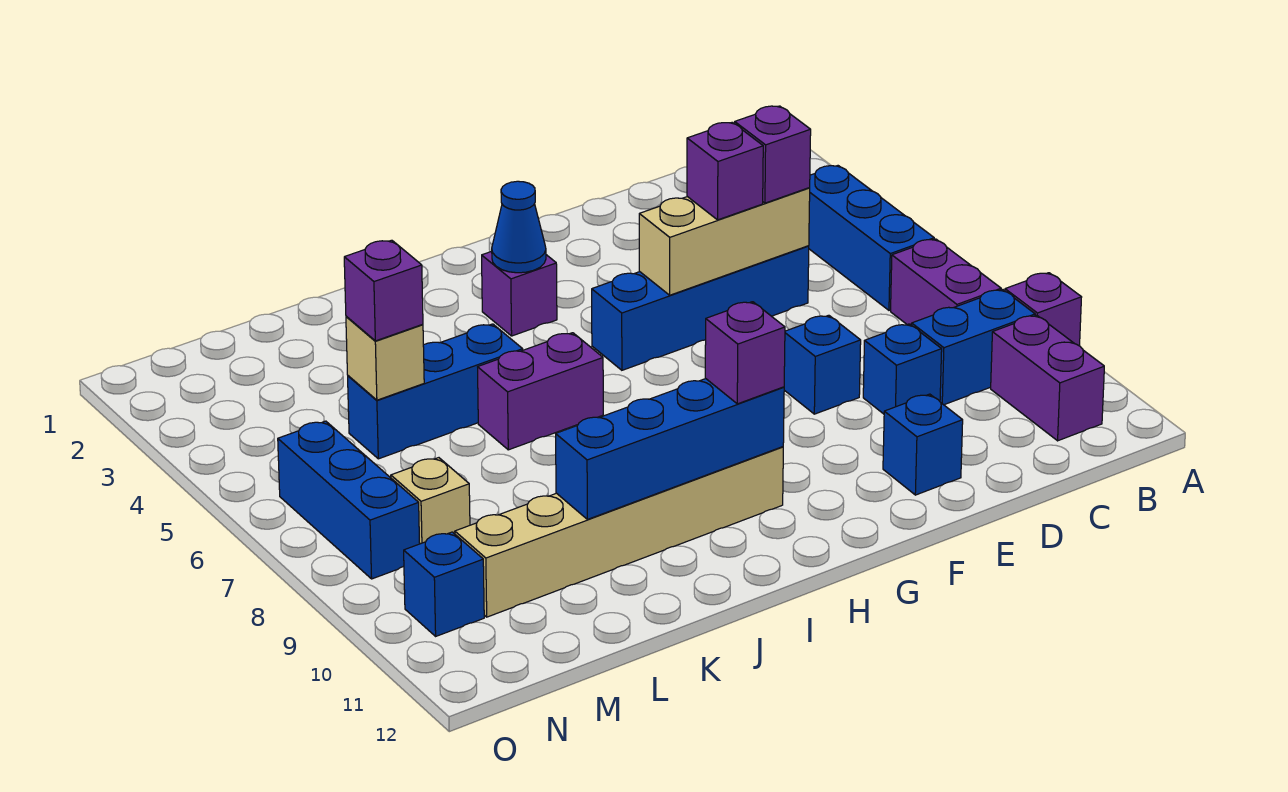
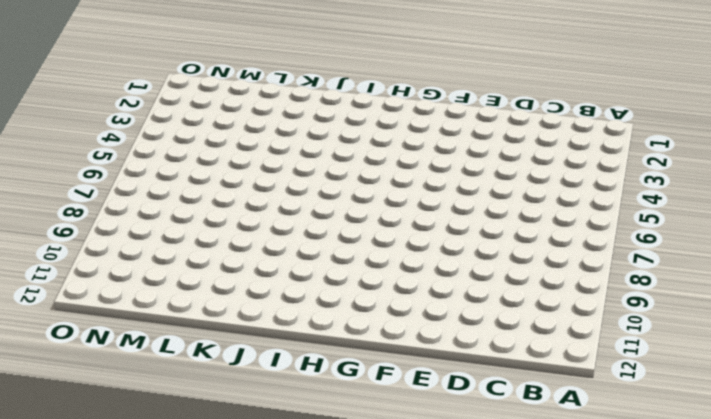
none -> purple 1x1 brick [1005,273,1082,346]
none -> blue 1x3 brick [809,166,934,310]
none -> purple 1x2 brick [891,239,1001,325]

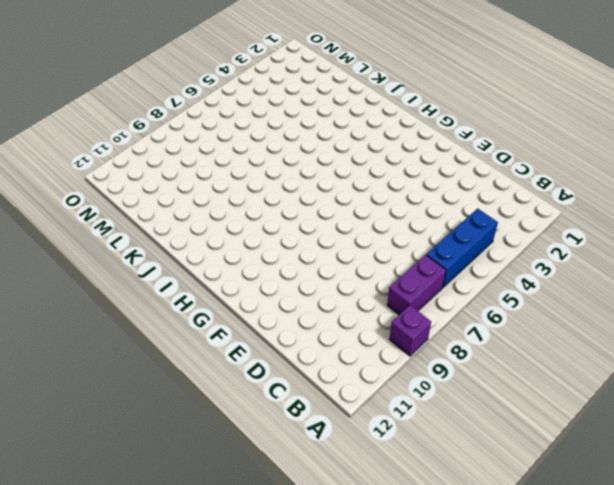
none -> blue 1x2 brick [912,290,1035,405]
none -> purple 1x2 brick [991,315,1104,441]
none -> blue 1x4 brick [592,246,809,370]

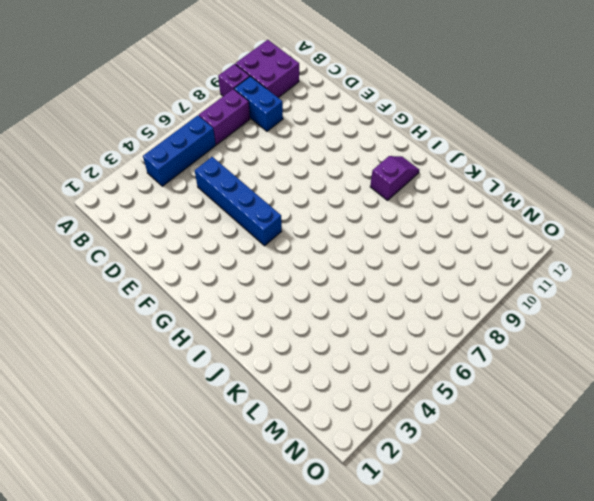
purple 2x2 brick [235,40,299,98] -> purple 1x2 brick [991,315,1104,441]
purple 1x2 slope [370,156,419,200] -> tan 1x6 brick [455,447,783,617]
none -> blue 1x1 brick [863,324,942,414]
none -> blue 1x1 brick [784,315,861,414]
none -> blue 1x1 brick [883,394,963,495]

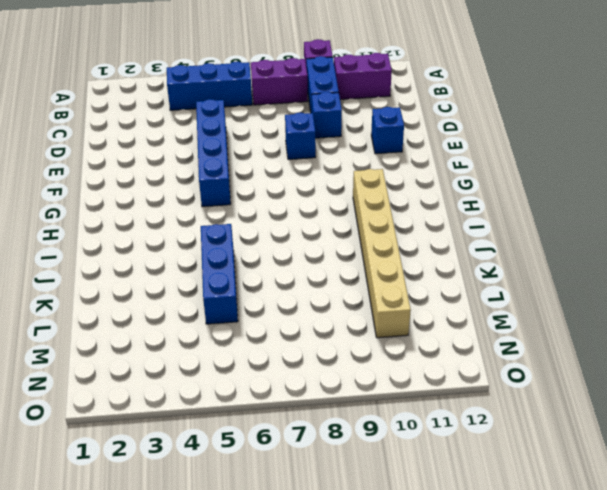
none -> purple 1x1 brick [482,251,557,336]
none -> purple 1x2 brick [478,333,603,450]
none -> tan 1x1 brick [391,458,470,544]

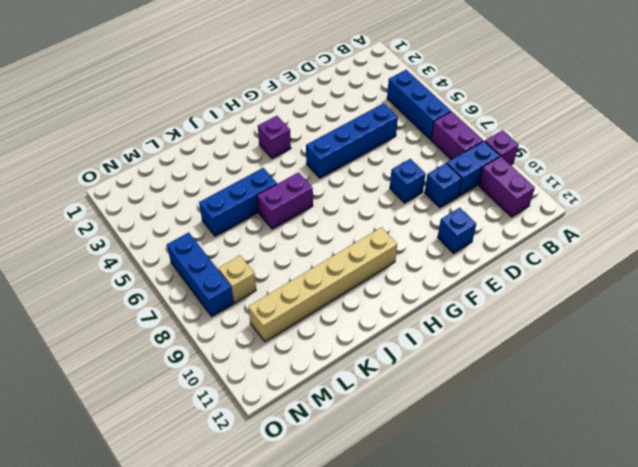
none -> blue 1x1 brick [404,532,484,636]
none -> tan 1x3 brick [639,188,810,295]
none -> blue 1x1 cone [492,181,546,273]

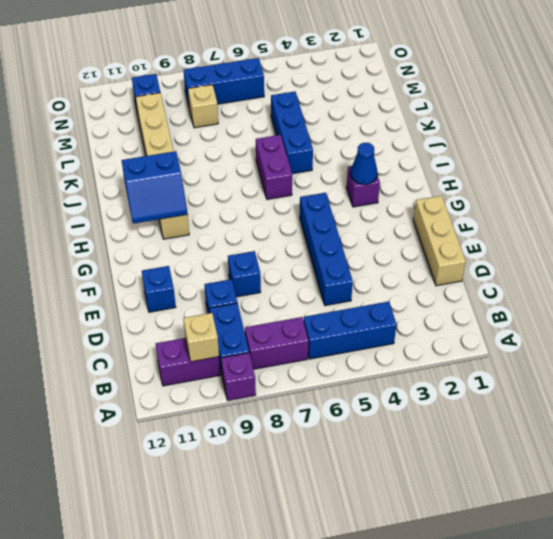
tan 1x1 brick [183,313,219,362] -> tan 1x1 brick moved to [346,316,424,400]
tan 1x3 brick [413,196,466,286] -> tan 1x3 brick moved to [639,188,810,295]
blue 2x2 slope [122,151,188,224] -> blue 1x4 brick [556,379,784,519]
none -> purple 1x1 brick [735,106,811,203]
none -> purple 1x1 brick [687,122,763,220]
none -> purple 1x1 brick [705,302,785,404]

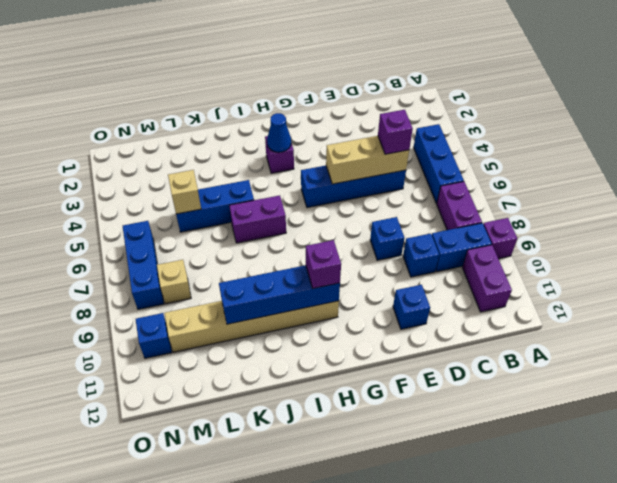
none -> purple 1x1 brick [687,122,763,220]
none -> purple 1x1 brick [344,240,423,341]

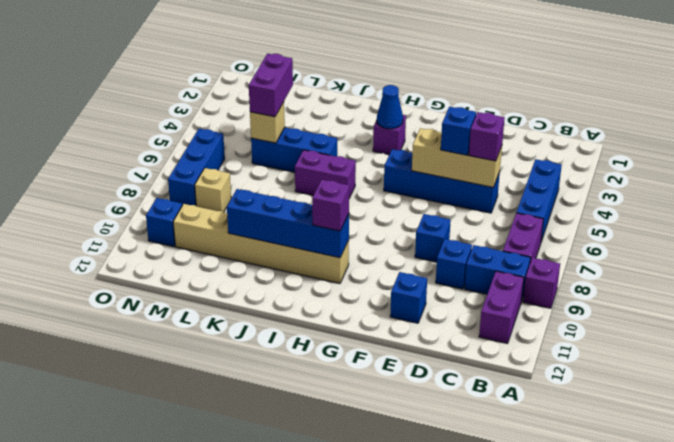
blue 1x1 brick [441,107,476,155] -> purple 1x1 brick [687,122,763,220]
purple 1x2 brick [249,54,293,117] -> purple 1x1 brick [344,240,423,341]

